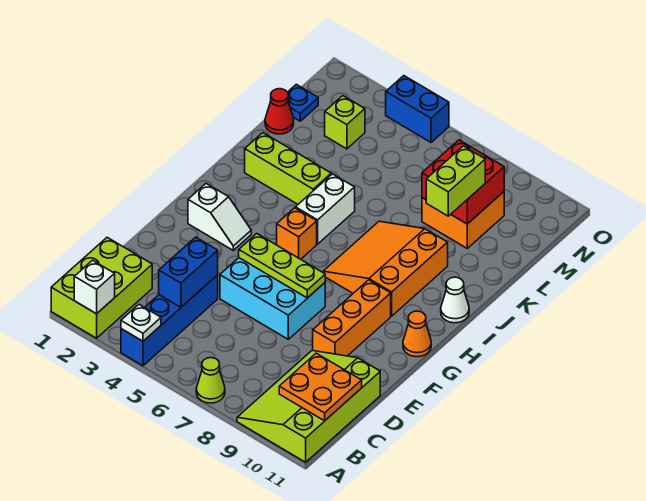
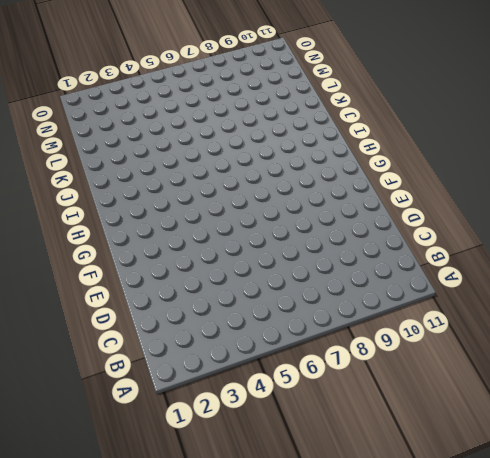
none -> lime 2x3 brick [51,237,152,338]
none -> blue 1x4 brick [121,275,218,366]
none -> lime 1x1 cone [196,358,225,403]

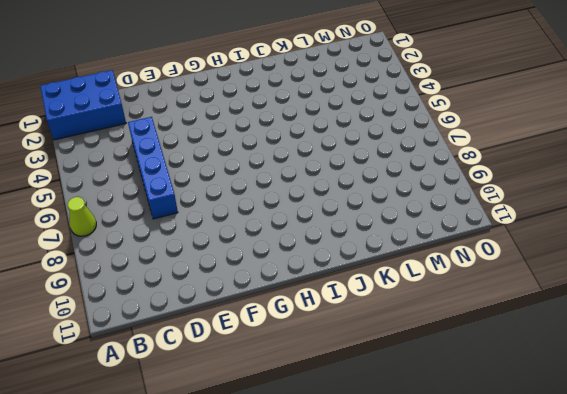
blue 2x3 brick [40,70,126,140] -> lime 2x3 brick [51,237,152,338]
blue 1x4 brick [128,117,178,219] -> blue 1x4 brick turned to [121,275,218,366]
none -> lime 3x4 slope [237,350,380,462]
none -> cyan 2x3 brick [220,258,325,339]
none -> orange 1x3 brick [313,280,391,356]

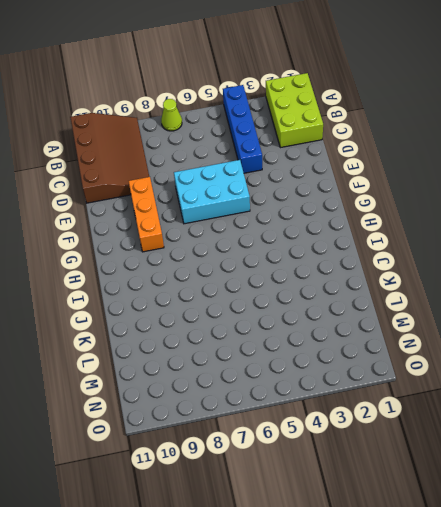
brown 3x4 slope [70,113,149,203] -> lime 3x4 slope [237,350,380,462]
none -> white 1x2 slope [188,184,251,250]
none -> orange 1x1 cone [403,311,431,357]
none -> orange 1x1 brick [277,208,317,259]

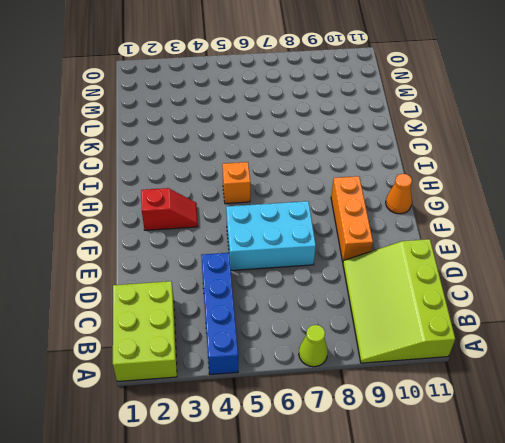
red 1x2 slope [141,188,198,230] -> white 1x2 slope [188,184,251,250]
none -> orange 3x3 slope [323,221,448,316]
none -> white 1x2 brick [296,174,355,244]
none -> white 1x1 cone [441,277,469,323]

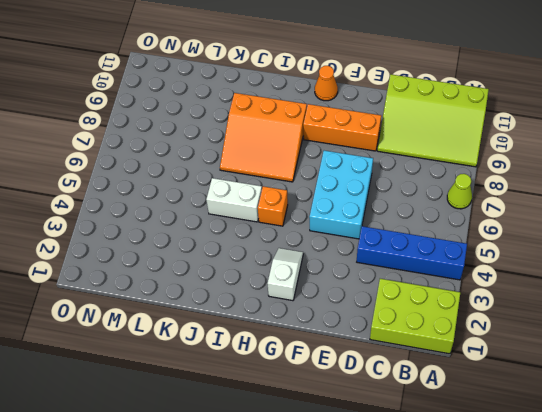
none -> white 1x1 cone [441,277,469,323]
none -> lime 1x3 brick [245,133,331,204]
none -> red 1x1 cone [265,89,294,134]

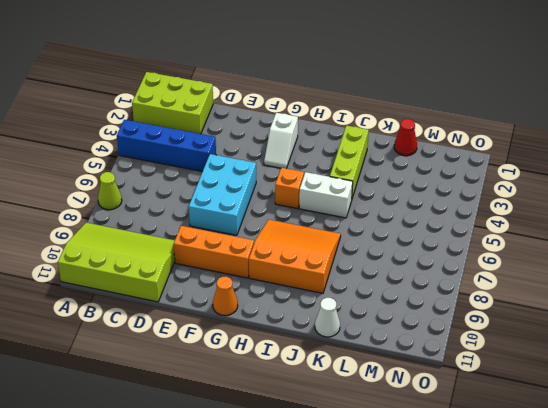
white 1x1 cone [315,298,340,337] -> white 1x1 cone moved to [441,277,469,323]
none -> orange 2x2 brick [422,192,504,248]
none -> blue 1x1 plate [288,84,318,121]
none -> lime 1x1 brick [325,96,365,149]

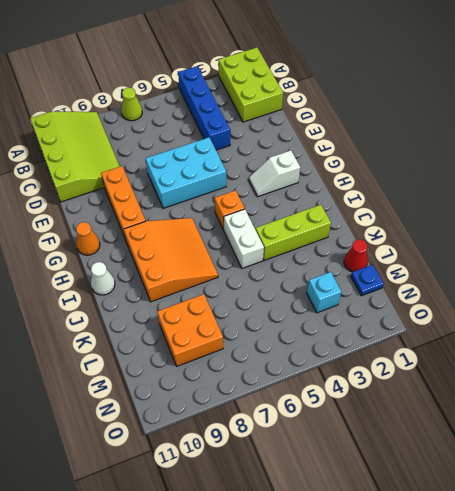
cyan 1x1 brick [307,272,341,313] -> lime 1x1 brick [325,96,365,149]
none -> blue 1x2 brick [386,76,449,142]
none -> white 1x1 brick [74,260,115,314]
none -> white 1x1 plate [121,305,161,341]

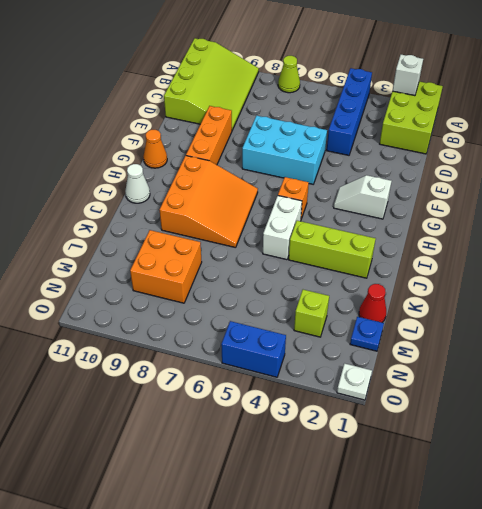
white 1x1 plate [337,363,372,400] -> white 1x1 plate moved to [121,305,161,341]
none -> orange 2x2 plate [279,353,362,421]
none -> blue 1x2 brick [159,237,218,307]
none -> lime 1x3 plate [239,234,325,298]

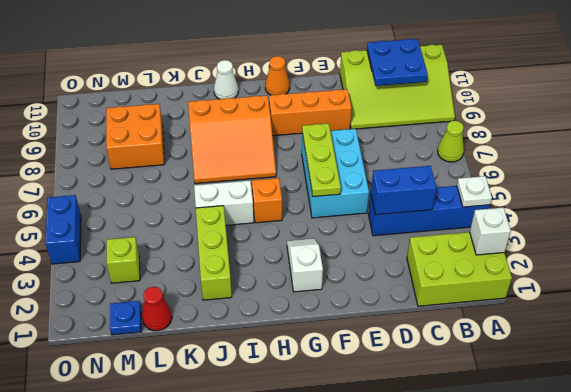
blue 2x2 plate [367,39,428,86] -> orange 2x2 plate [279,353,362,421]
none -> red 2x2 brick [422,140,504,224]
none -> lime 1x2 brick [426,146,485,216]

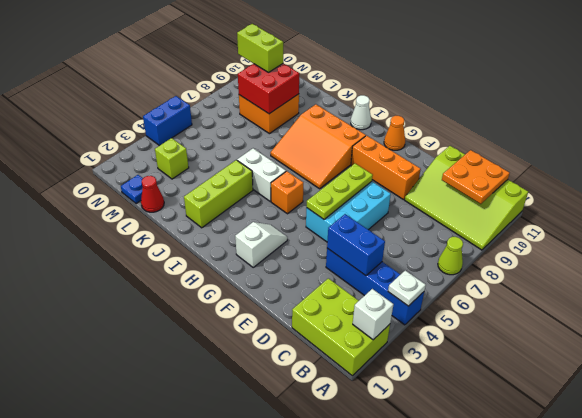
lime 1x2 brick [237,24,283,72] -> lime 1x2 brick moved to [426,146,485,216]

